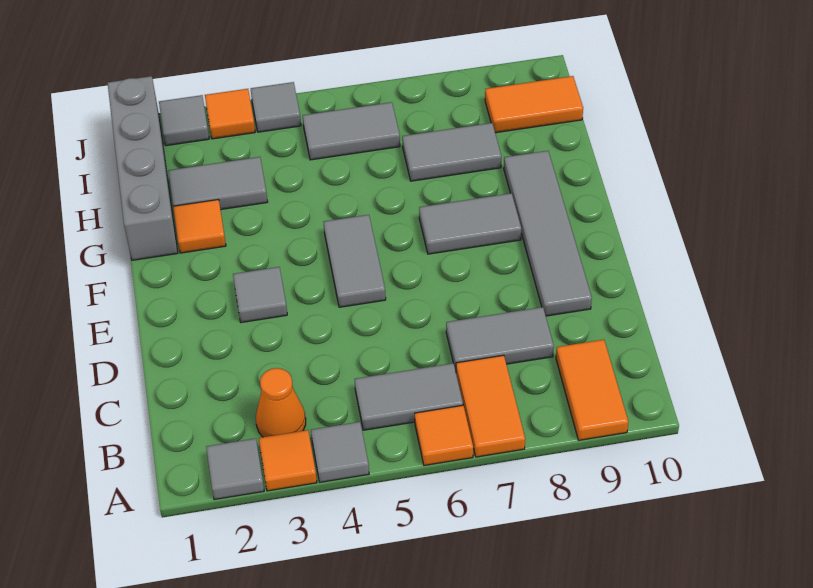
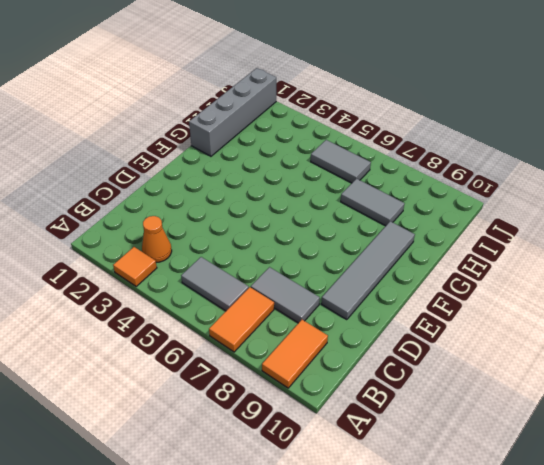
none -> grey 1x1 tile [206,438,264,500]
none -> grey 1x1 tile [311,422,369,482]
none -> orange 1x1 tile [415,405,473,465]

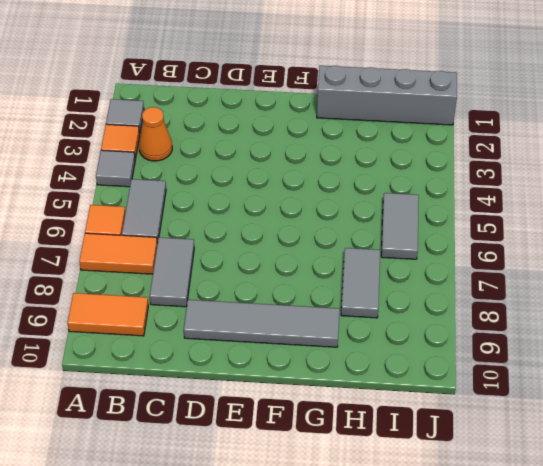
none -> grey 1x1 tile [233,267,287,322]
none -> grey 1x2 tile [324,215,386,307]
none -> grey 1x2 tile [419,193,521,254]

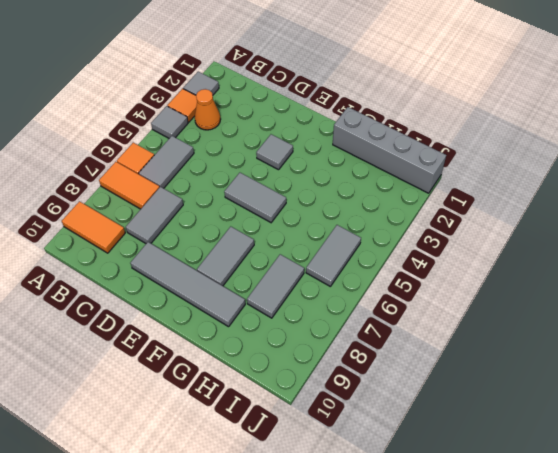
none -> orange 1x1 tile [173,200,226,253]
none -> grey 1x2 tile [168,157,268,210]
none -> orange 1x2 tile [485,76,583,133]

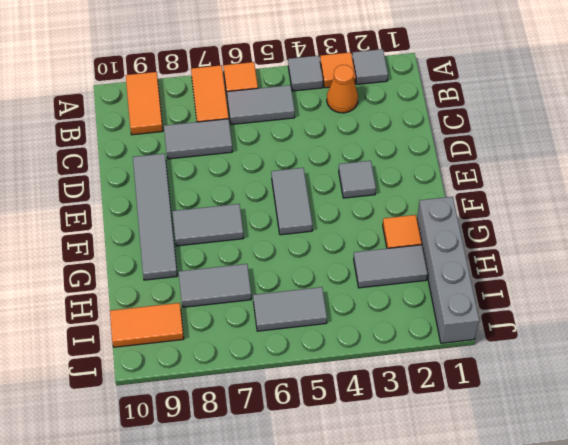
none -> grey 1x1 tile [159,95,209,146]
none -> orange 1x1 tile [205,89,255,139]
none -> grey 1x1 tile [251,82,301,132]

